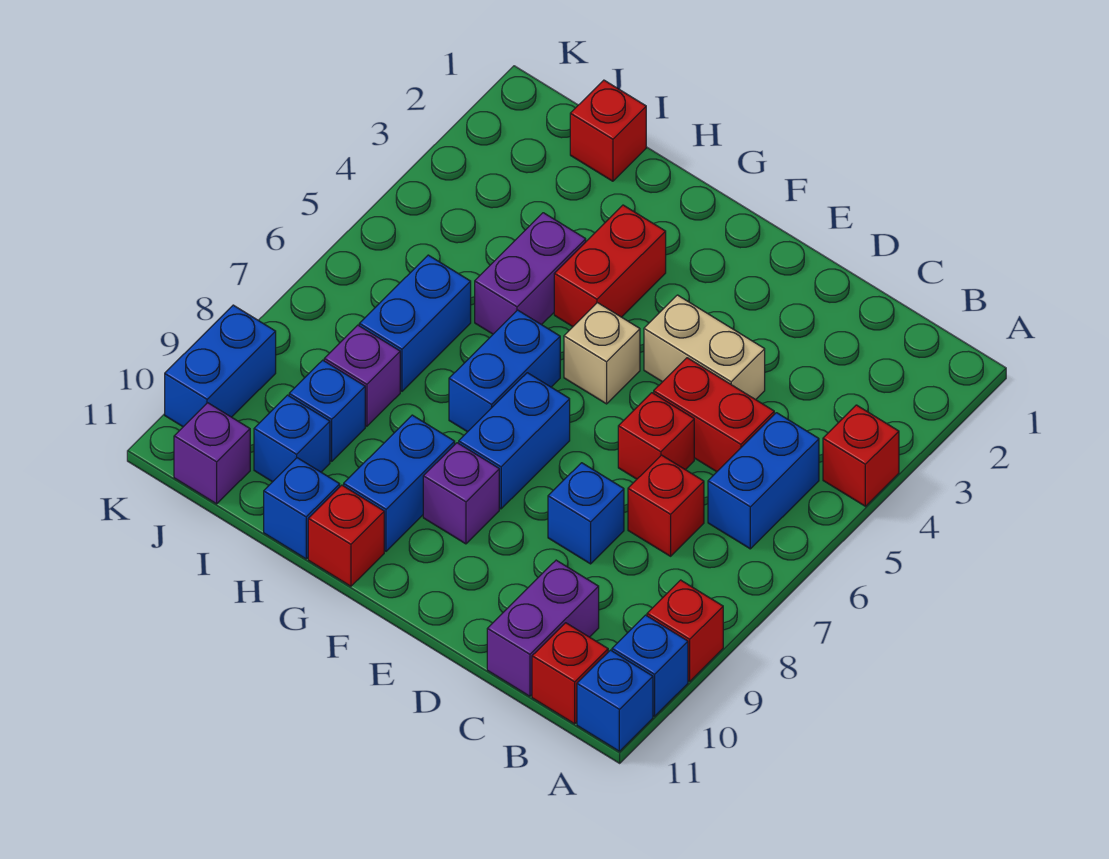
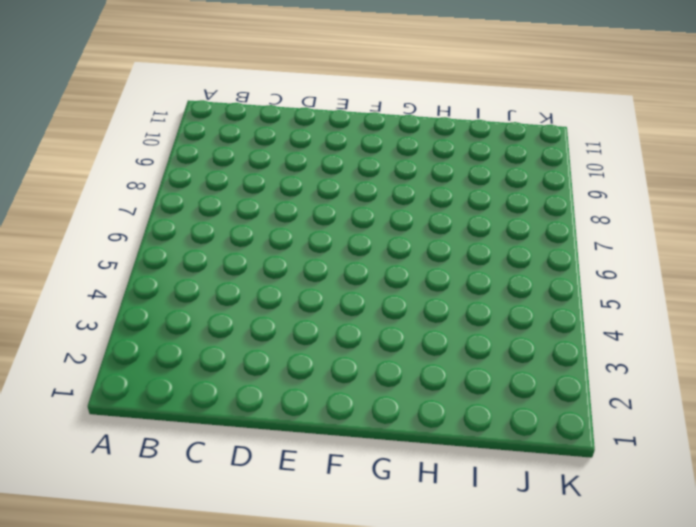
none -> red 1x1 brick [823,405,899,506]
none -> red 1x1 brick [647,580,723,681]
none -> blue 1x1 brick [612,615,688,716]

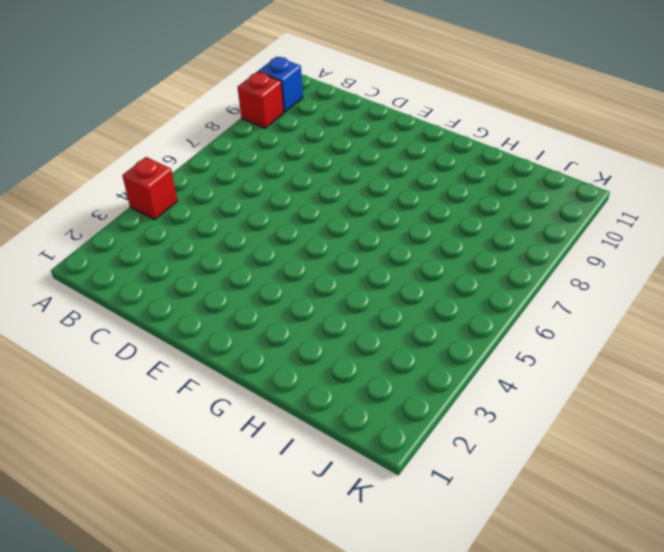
none -> blue 1x1 brick [577,650,653,751]
none -> blue 1x2 brick [708,413,819,549]
none -> red 1x1 brick [532,623,608,724]

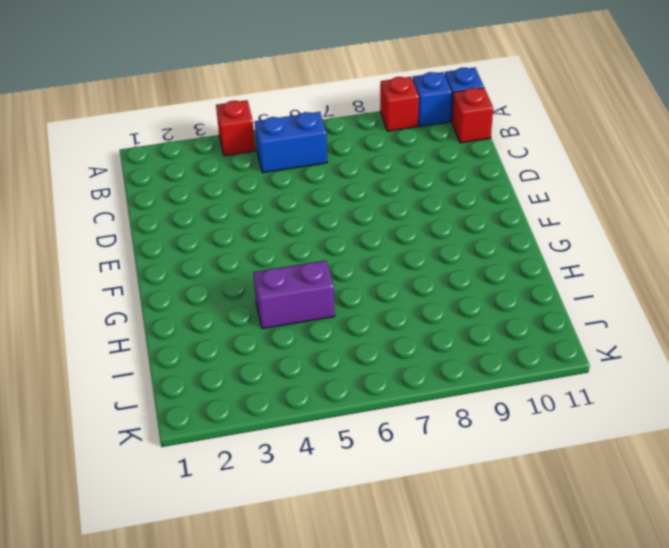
none -> red 1x2 brick [654,358,774,472]
none -> red 1x1 brick [628,455,704,556]
none -> purple 1x2 brick [487,560,599,696]

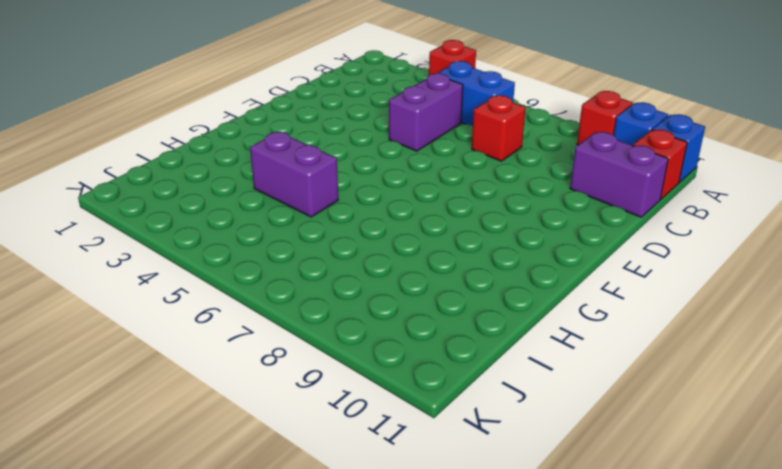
purple 1x2 brick [389,73,463,151] -> red 1x2 brick [654,358,774,472]
none -> tan 1x2 brick [644,295,765,400]
none -> red 1x1 brick [618,393,694,479]
none -> blue 1x1 brick [548,463,624,564]

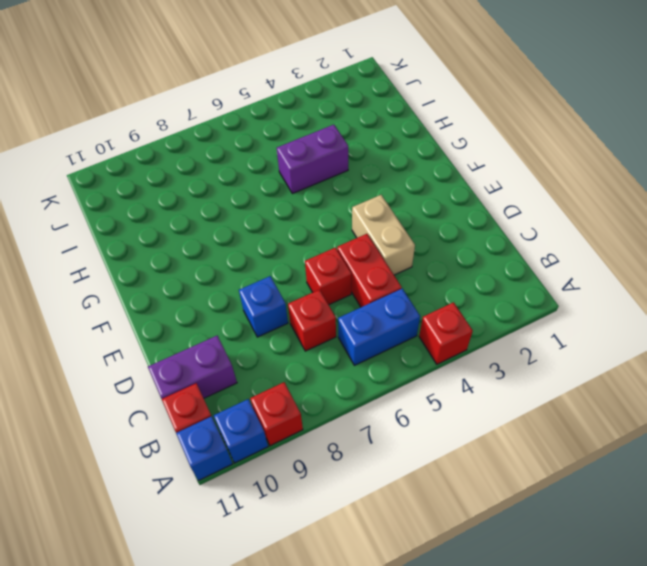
none -> tan 1x1 brick [564,303,640,404]
none -> blue 1x2 brick [459,373,570,509]
none -> purple 1x1 brick [423,443,499,544]

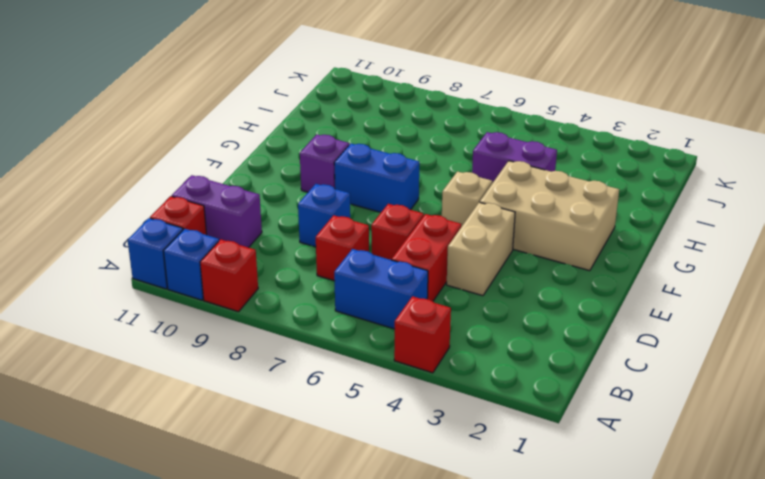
tan 2x3 brick [480,161,619,271] -> red 1x2 brick [554,205,666,327]
none -> blue 1x2 brick [449,310,560,432]
none -> blue 1x2 brick [344,415,455,551]
none -> red 1x1 brick [308,485,384,586]

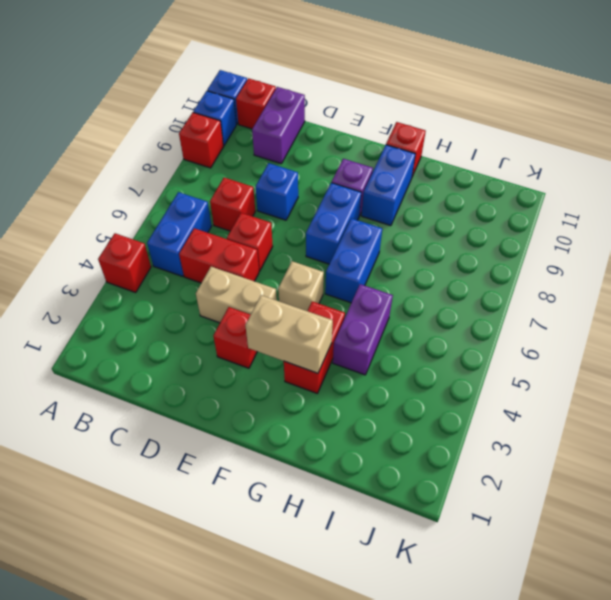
red 1x1 brick [213,307,257,368] -> red 1x1 brick moved to [570,80,646,181]
tan 1x2 brick [245,295,333,373] -> none
none -> blue 1x1 brick [264,458,340,559]
none -> blue 1x2 brick [359,255,471,391]
none -> purple 1x1 brick [324,325,400,426]

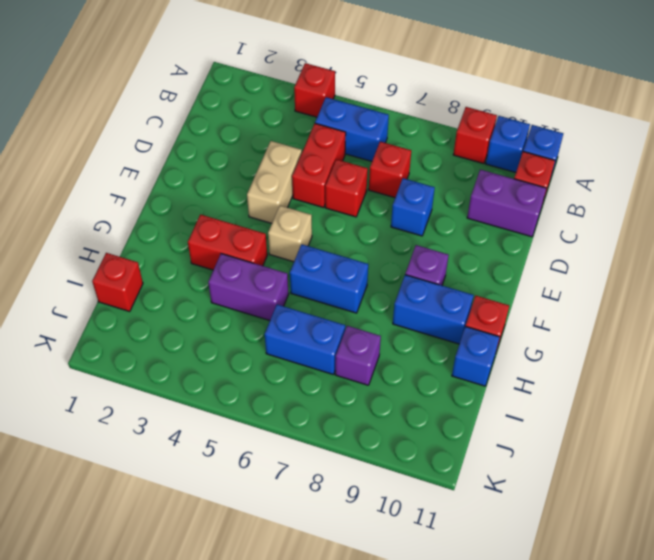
none -> blue 1x2 brick [459,373,570,509]
none -> blue 1x1 brick [289,360,365,461]
none -> blue 1x1 brick [254,395,330,482]

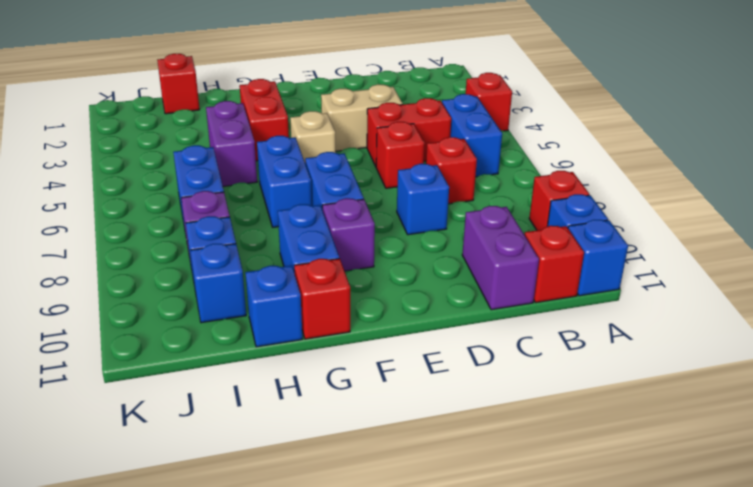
none -> purple 1x1 brick [174,403,250,504]
none -> blue 1x2 brick [165,305,276,427]

